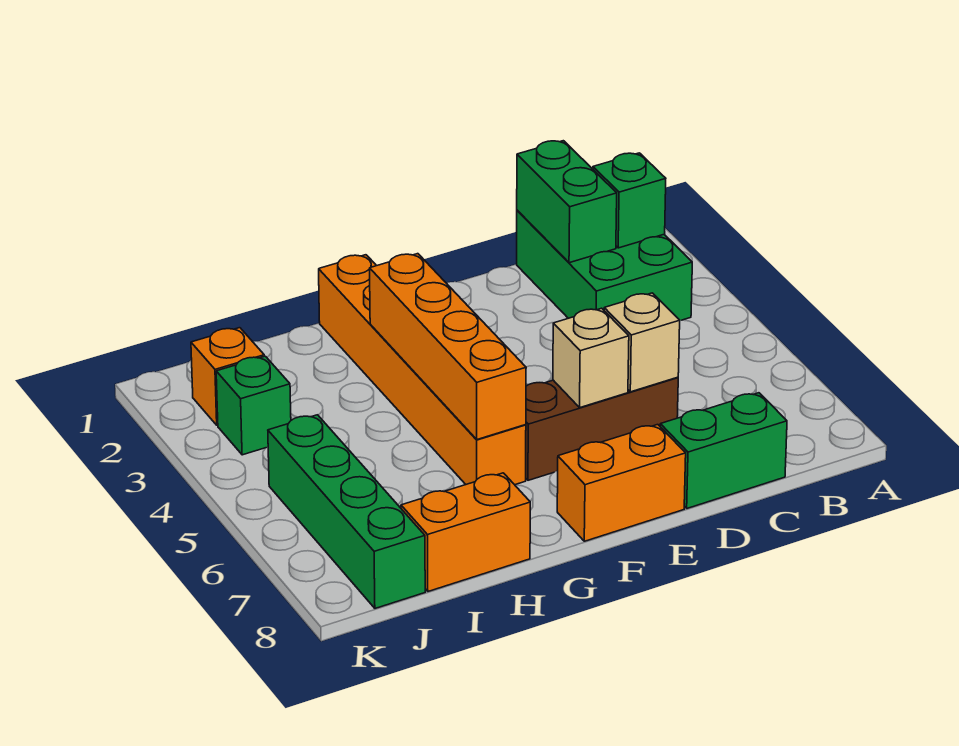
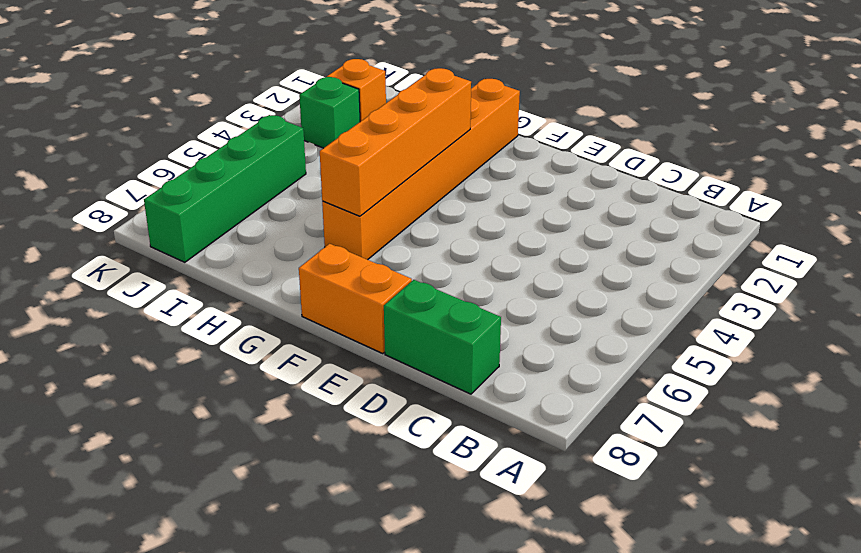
none -> green 2x3 brick [517,210,692,321]
none -> brown 1x3 brick [526,377,678,480]
none -> orange 1x2 brick [401,473,530,591]

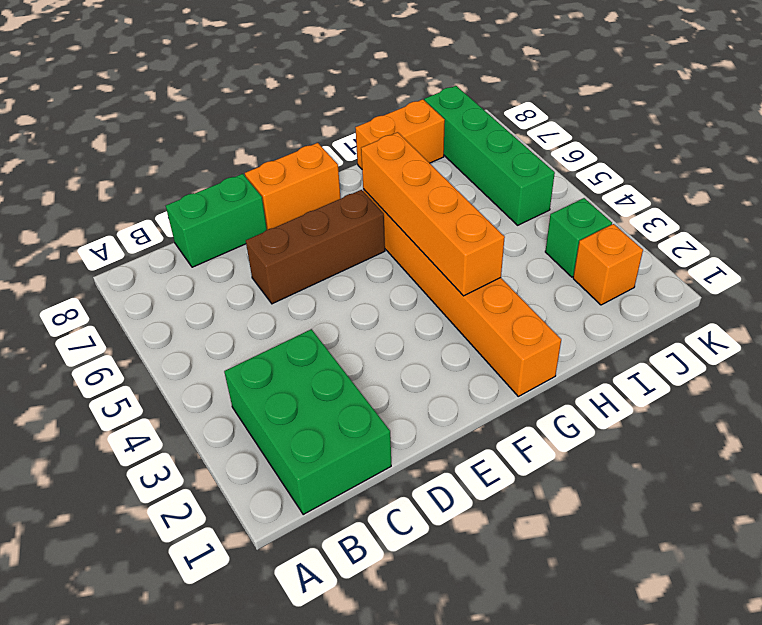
none -> green 1x1 brick [593,153,666,248]
none -> green 1x2 brick [517,141,617,263]
none -> tan 1x1 brick [604,293,680,392]

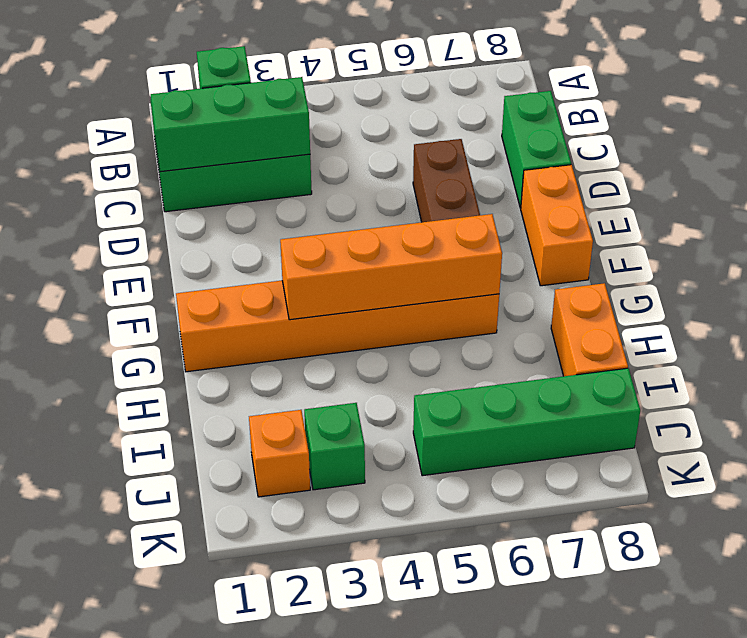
green 1x3 brick [151,77,310,172] -> green 1x2 brick [517,141,617,263]
none -> tan 1x1 brick [604,293,680,392]
none -> tan 1x1 brick [553,308,629,407]

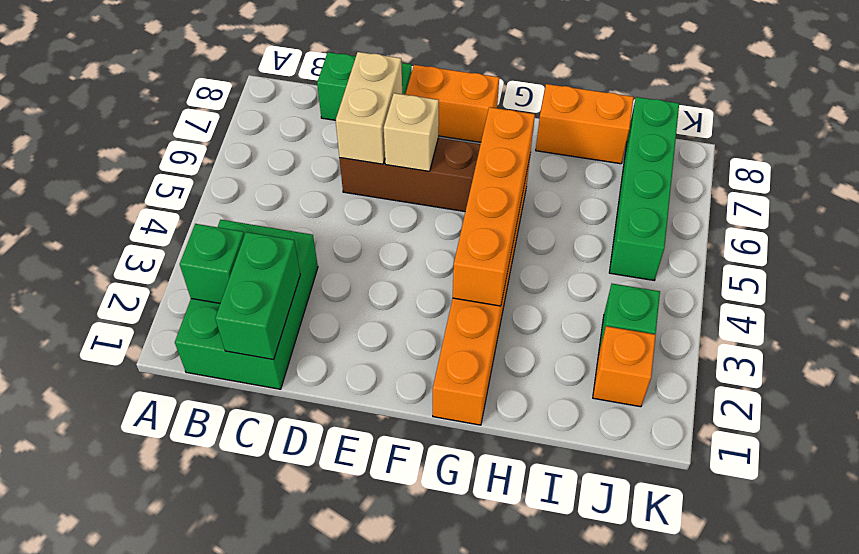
tan 1x2 brick [336,52,402,164] -> tan 1x1 brick [604,293,680,392]

